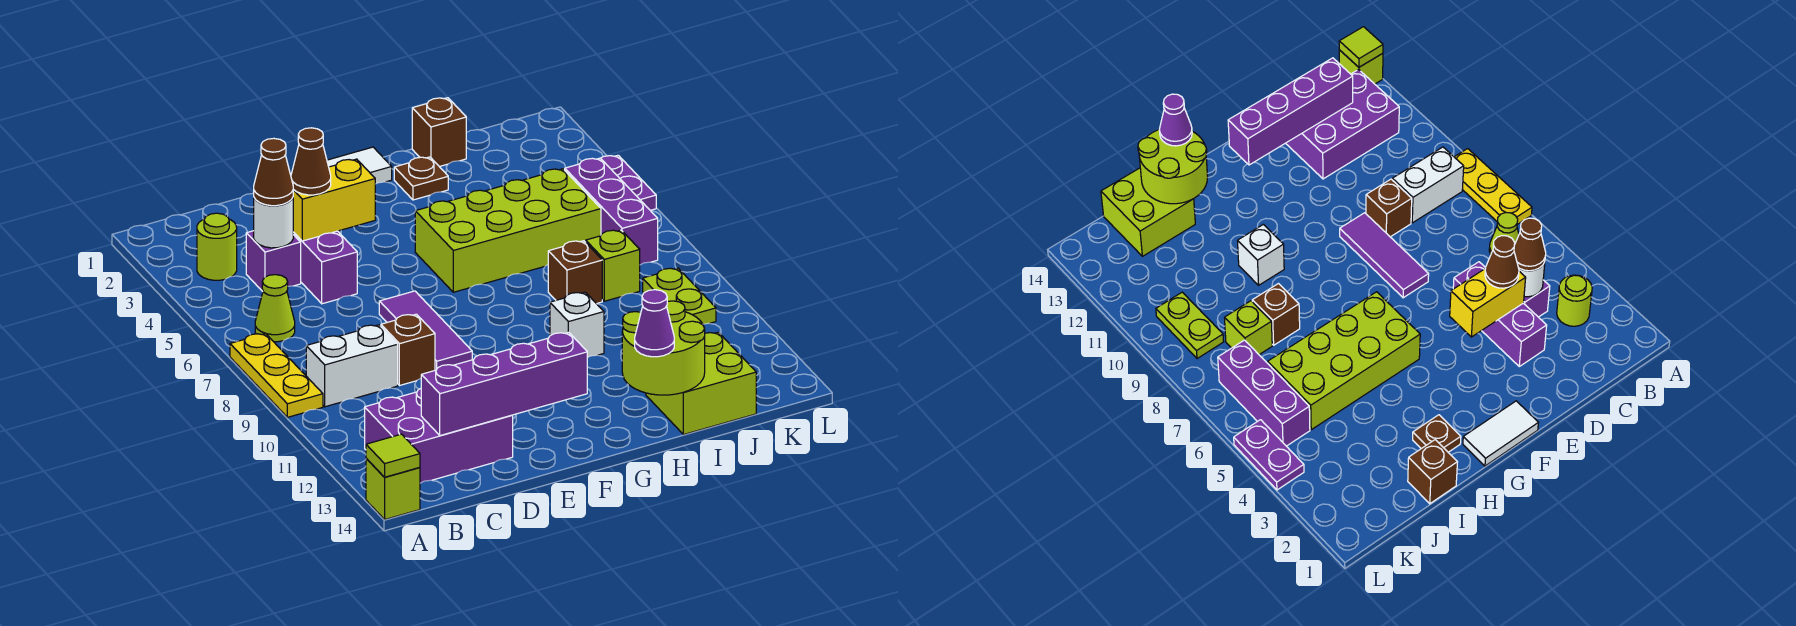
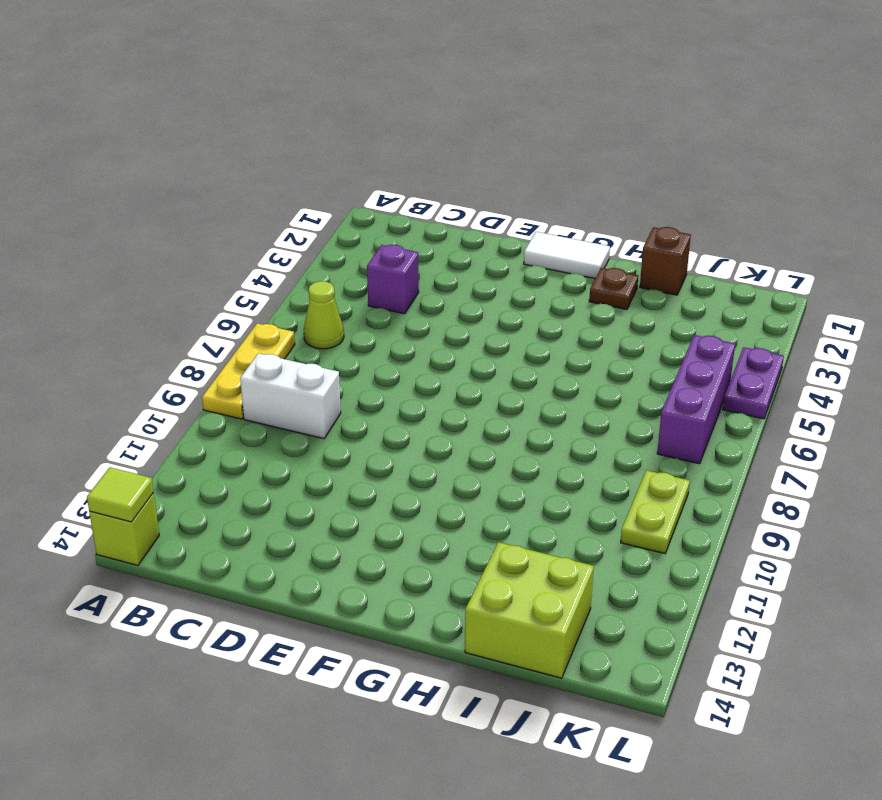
none -> lime 1x1 round brick [197,213,237,280]
none -> purple 2x3 brick [365,389,513,483]
none -> purple 1x3 brick [293,231,357,304]

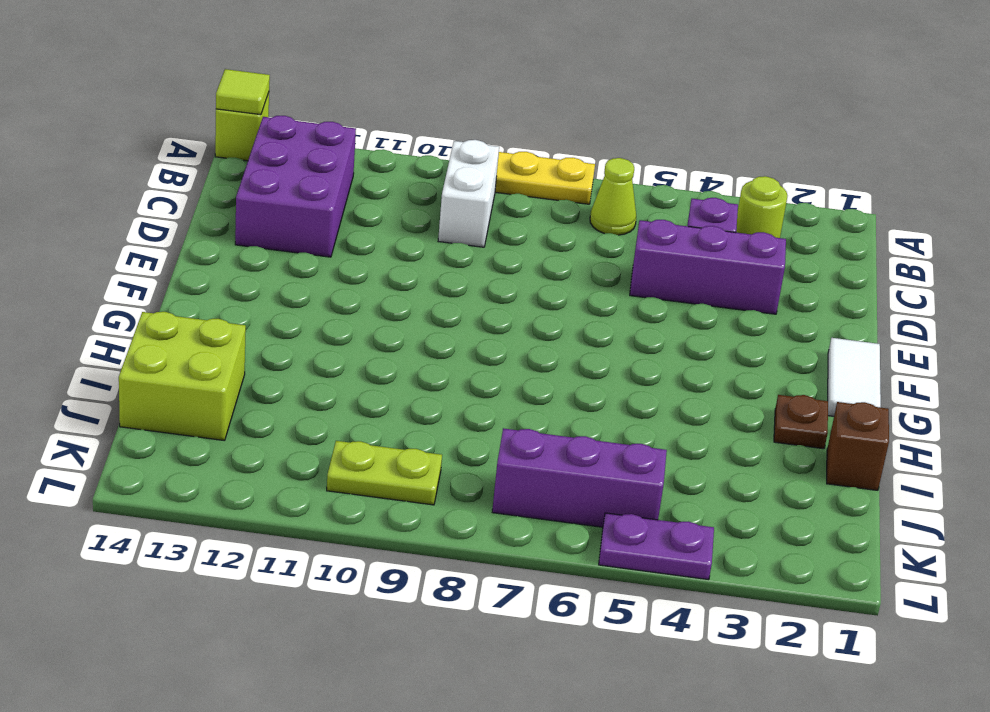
none -> brown 1x1 brick [381,314,435,386]
none -> purple 1x3 tile [379,291,472,370]
none -> lime 2x4 brick [415,169,601,292]

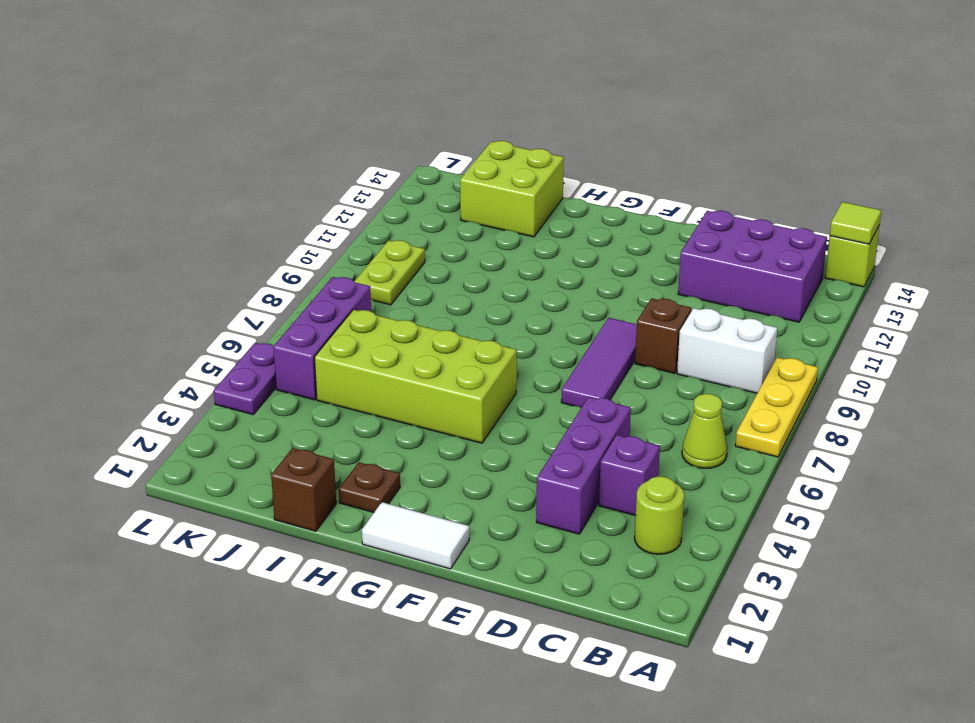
none -> white 1x1 brick [550,292,604,358]
none -> brown 1x1 brick [548,241,602,304]
none -> lime 1x1 brick [586,230,640,301]

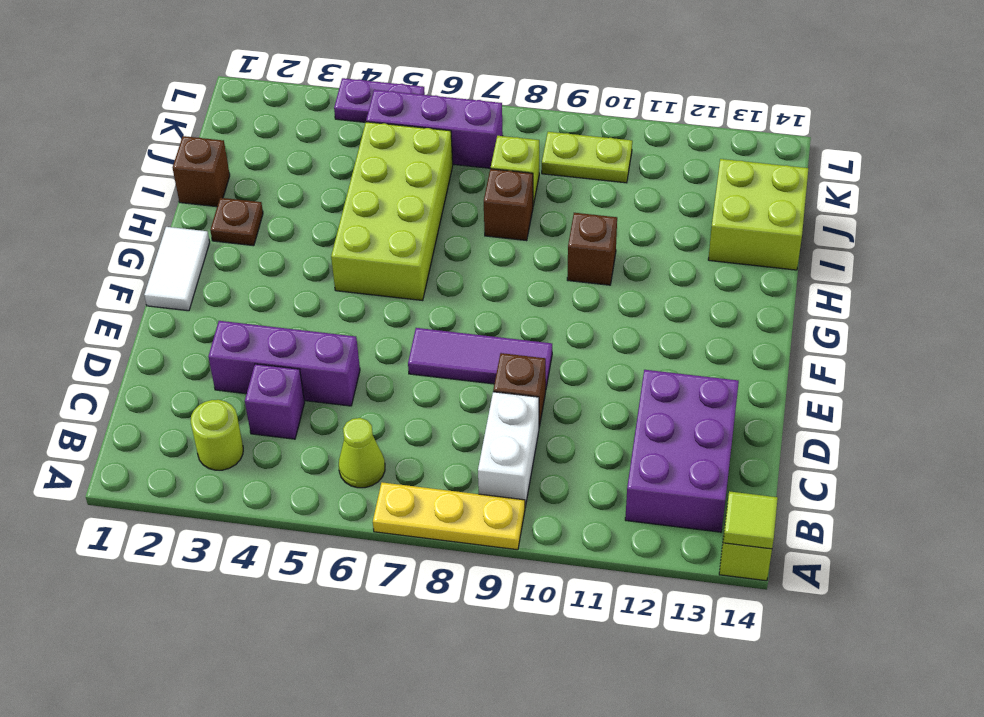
brown 1x1 brick [567,213,617,285] -> white 1x1 brick [550,292,604,358]
none -> white 1x1 round brick [254,198,293,248]
none -> purple 1x4 brick [421,332,587,436]
none -> yellow 1x2 brick [293,159,375,241]

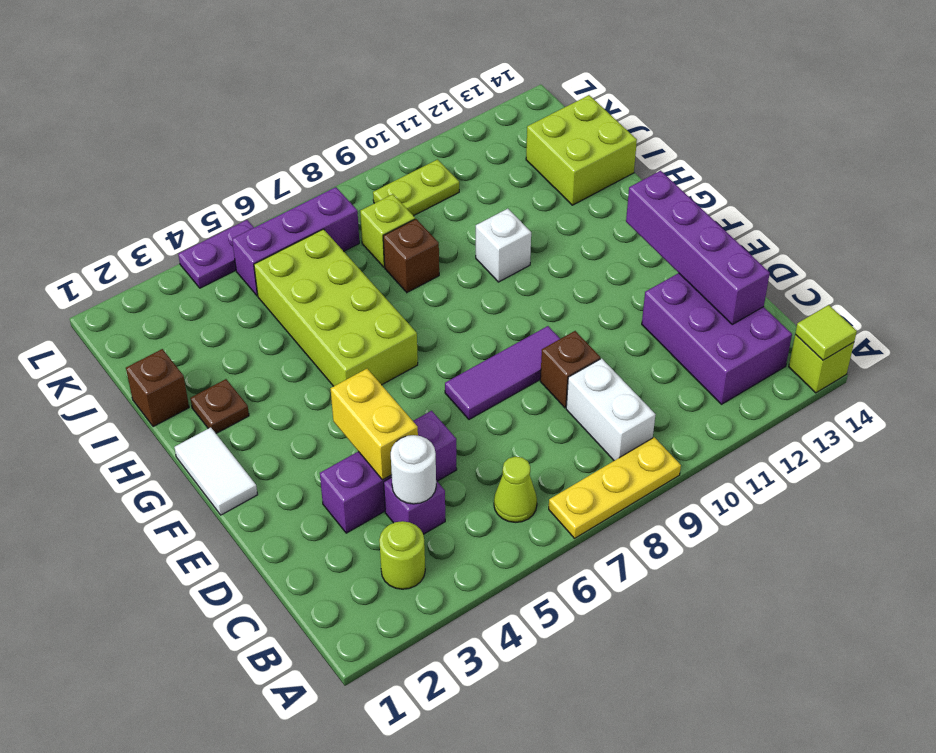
none -> lime 2x2 round brick [622,301,705,395]
none -> brown 1x1 cone [254,138,293,206]
none -> brown 1x1 cone [291,128,331,195]

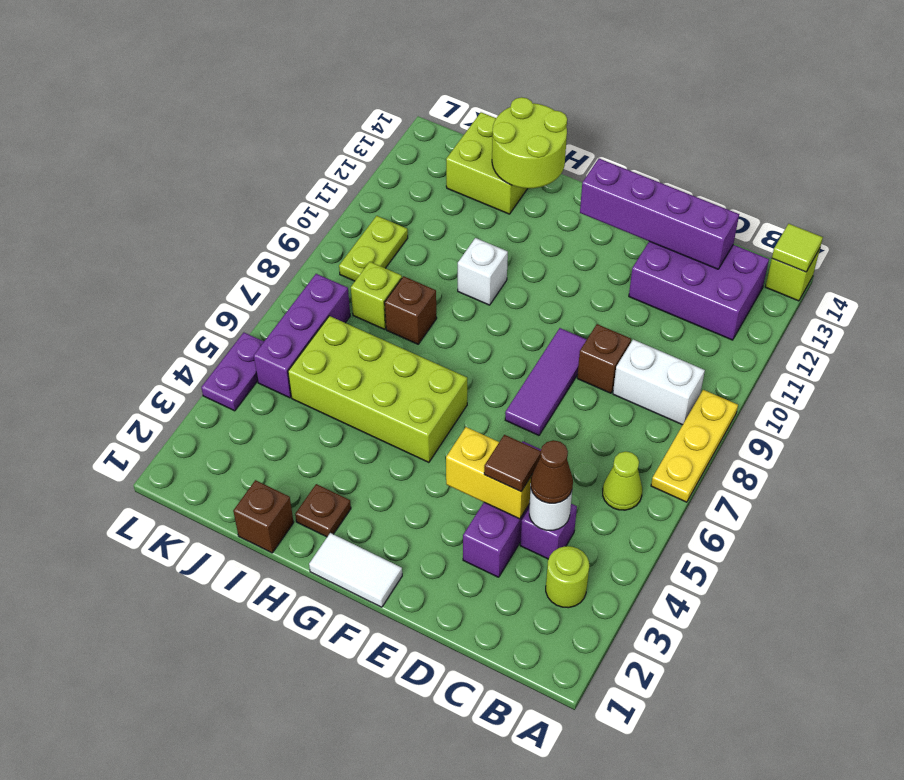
brown 1x1 tile [484,435,541,491] -> brown 1x1 cone [291,128,331,195]
none -> purple 1x1 cone [635,290,674,357]

